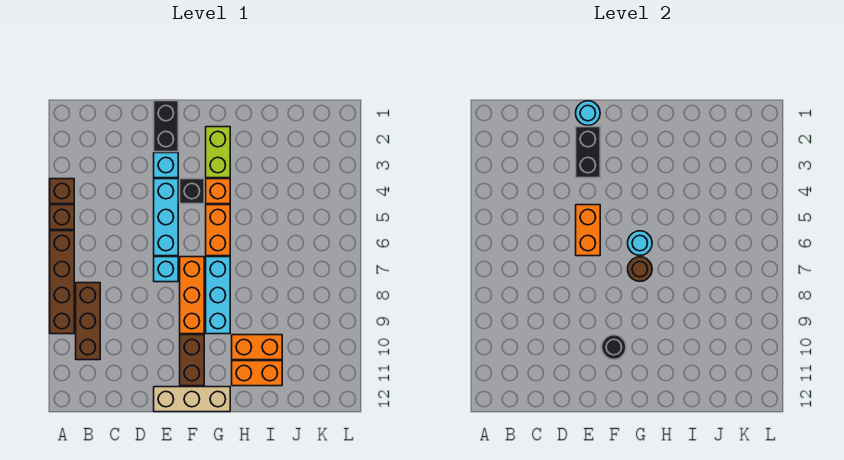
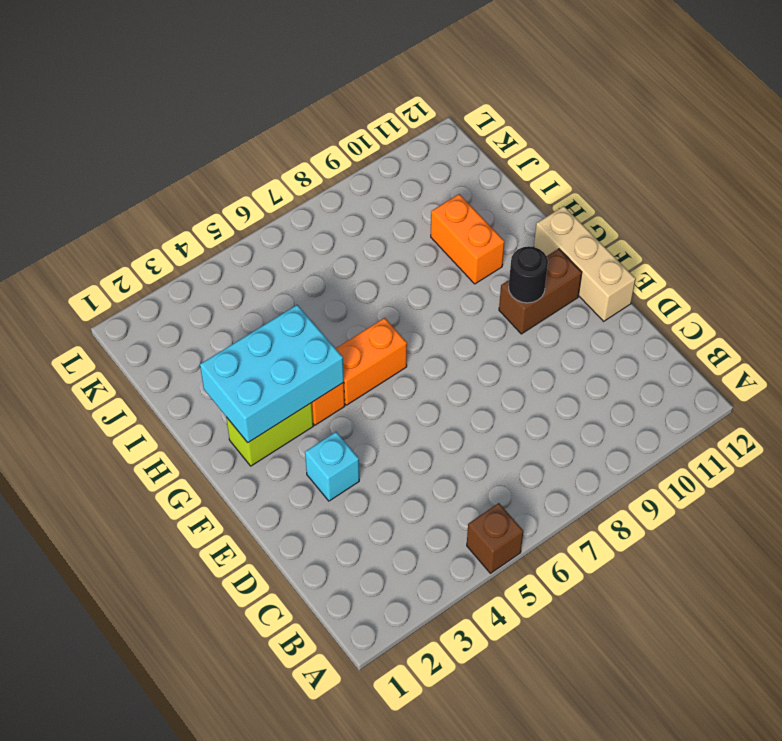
cyan 2x3 brick [200,305,344,443] -> none
none -> brown 1x1 brick [50,179,74,204]
none -> brown 1x4 brick [50,231,74,334]
none -> brown 1x3 brick [76,283,100,360]

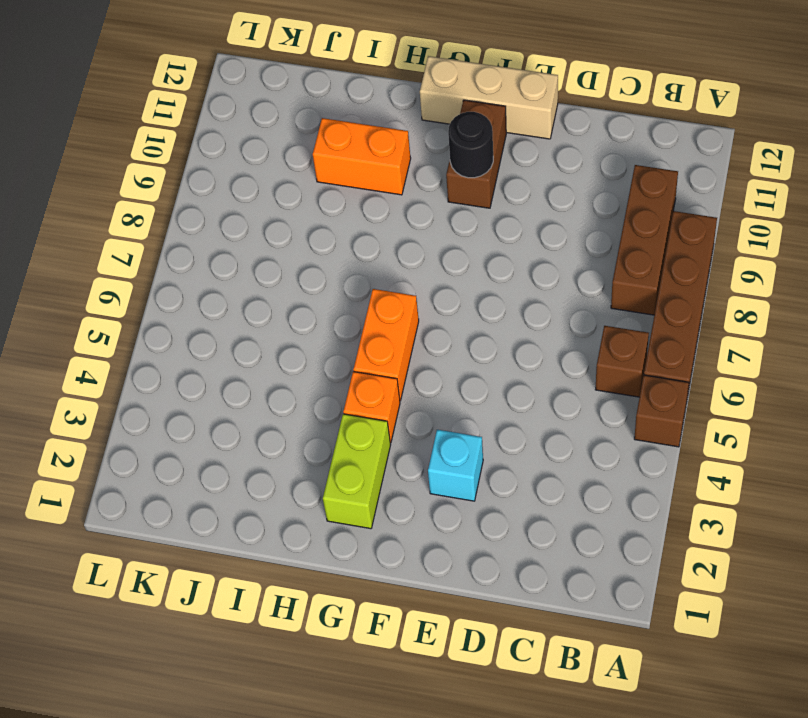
brown 1x1 brick [595,326,649,397] -> brown 1x1 brick moved to [50,179,74,204]
none -> black 1x2 brick [154,101,178,152]
none -> cyan 1x3 brick [154,179,178,256]
none -> cyan 1x1 brick [154,257,178,282]

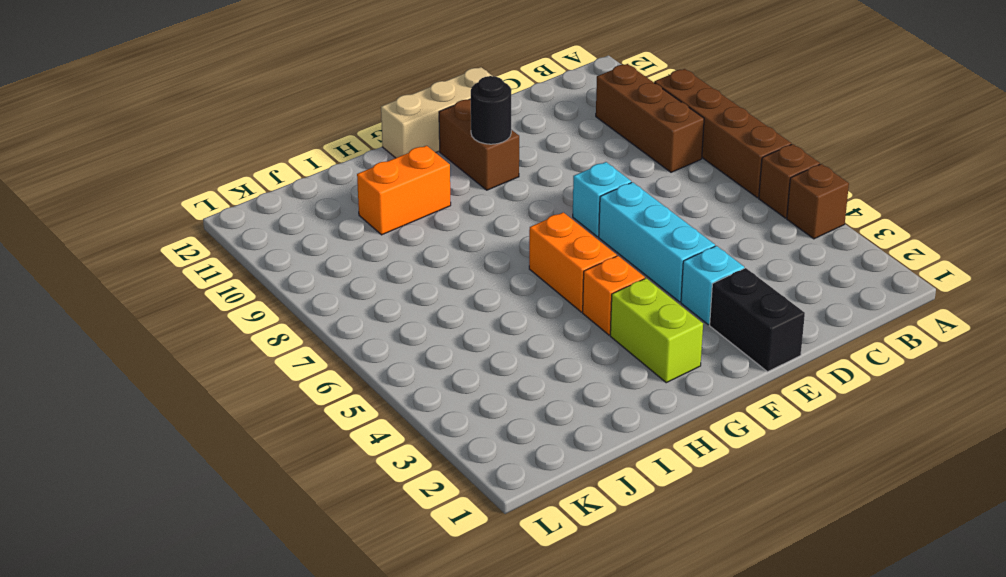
none -> black 1x1 brick [180,179,204,204]
none -> orange 1x3 brick [180,257,204,334]
none -> cyan 1x3 brick [206,257,230,334]

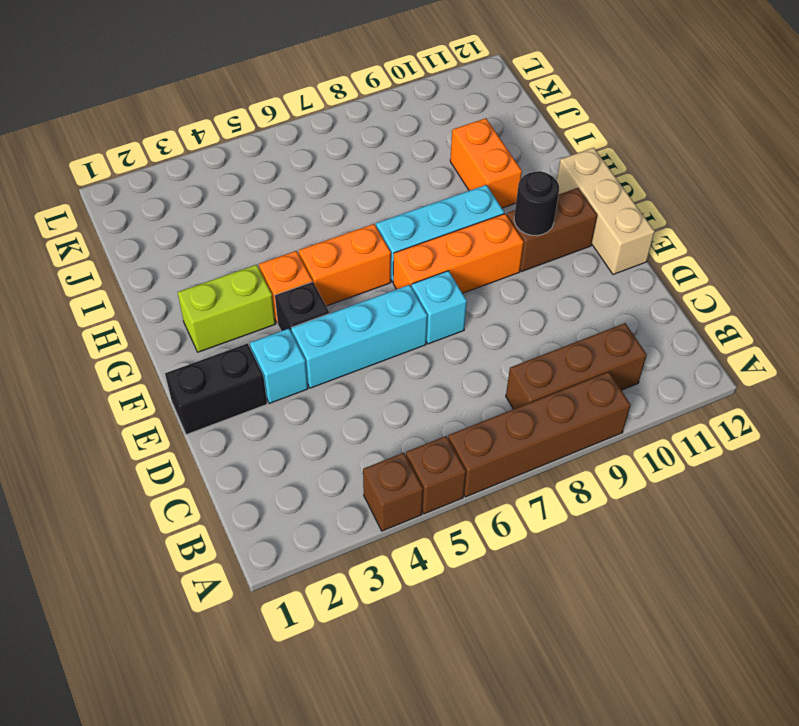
none -> orange 1x2 brick [232,361,282,386]
none -> cyan 1x1 round brick [576,101,600,125]
none -> black 1x2 brick [576,127,600,178]

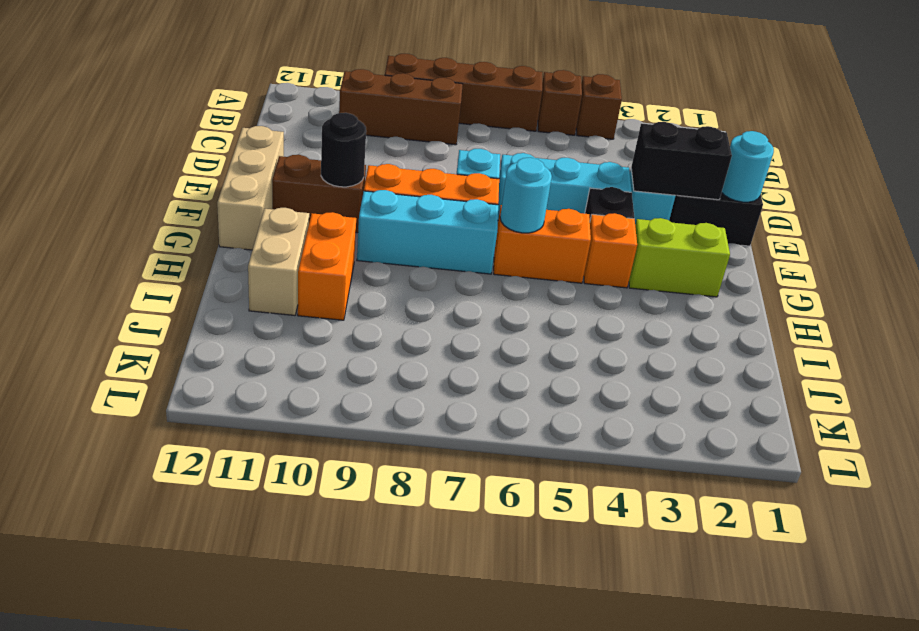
tan 1x2 brick [248,208,309,315] -> orange 1x2 brick [232,361,282,386]
none -> orange 1x2 brick [576,205,600,256]
none -> brown 1x1 round brick [628,257,652,281]

